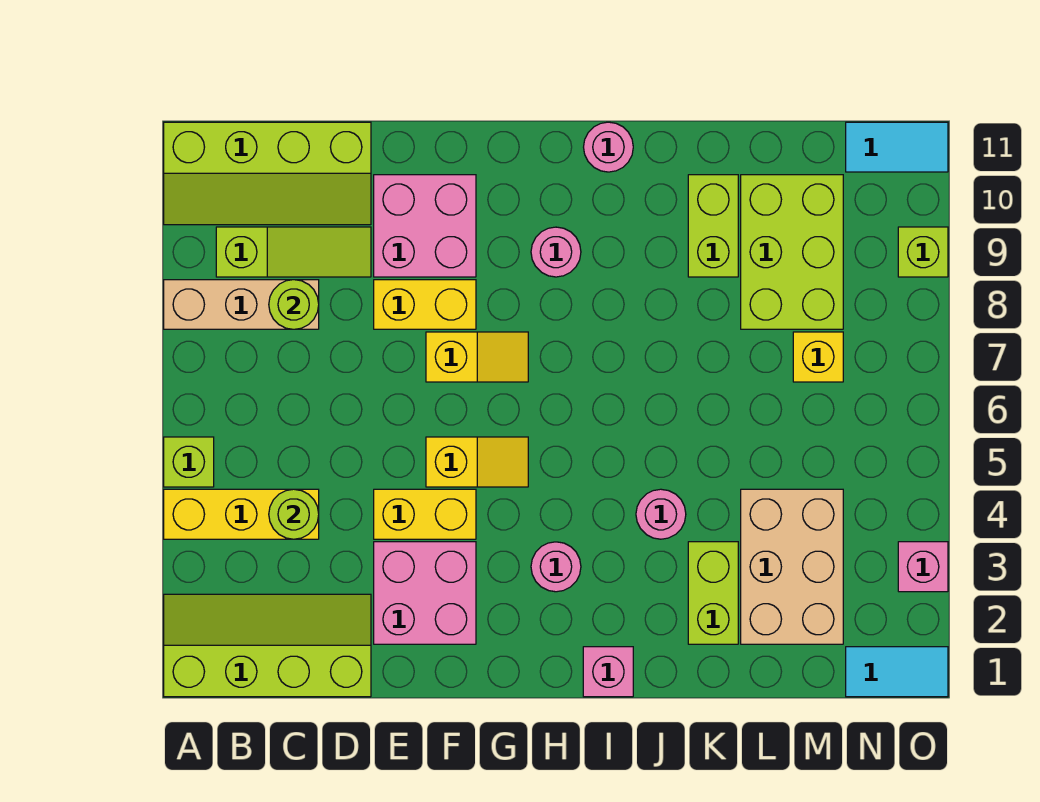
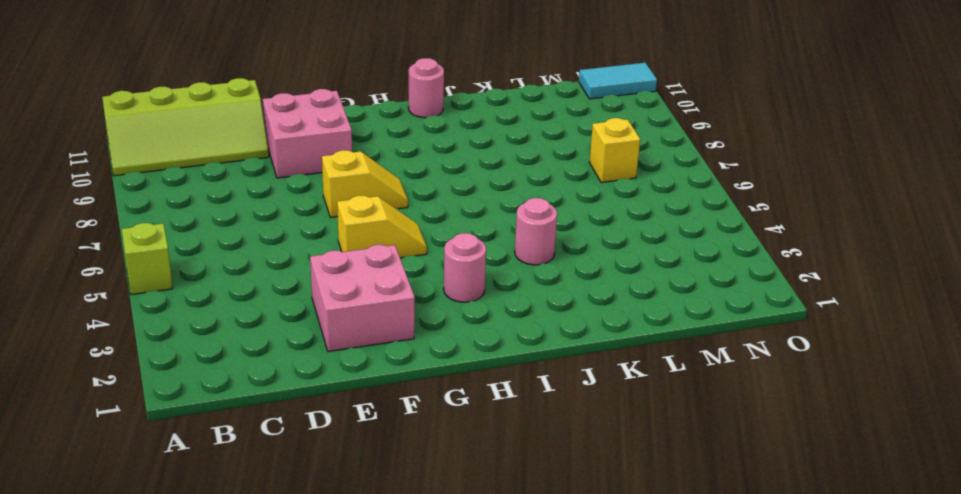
none -> lime 2x4 slope [164,594,371,697]
none -> yellow 1x3 brick [164,489,319,539]
none -> tan 1x3 brick [164,280,319,329]

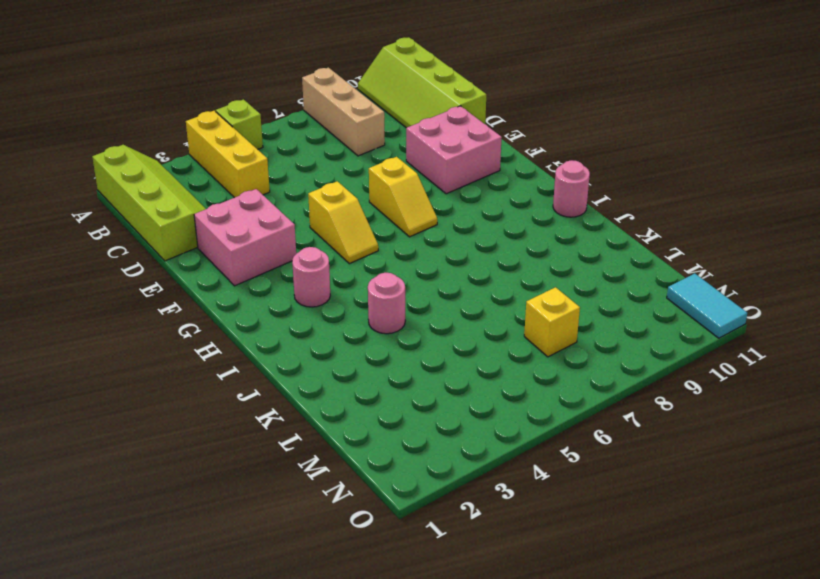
none -> lime 1x3 slope [216,227,371,277]
none -> yellow 1x2 brick [374,489,476,539]
none -> yellow 1x2 brick [374,280,476,329]

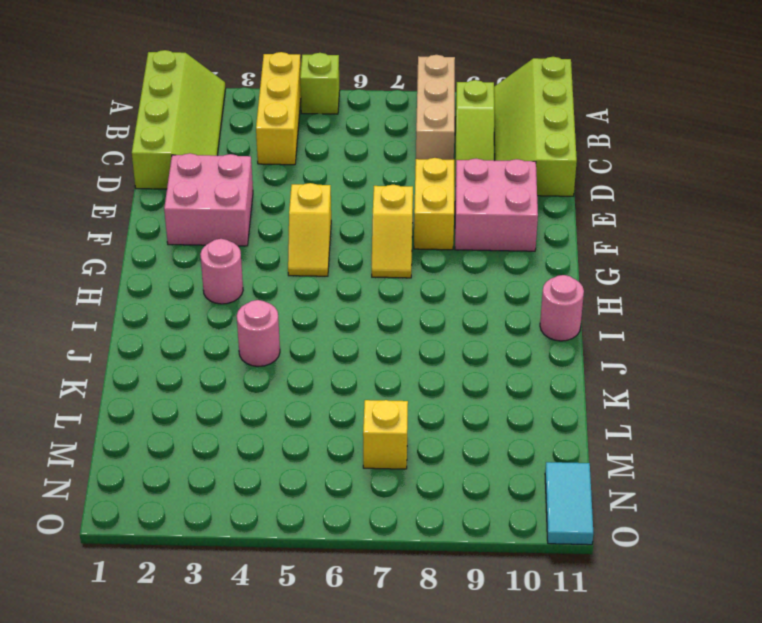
none -> yellow 1x2 brick [374,489,476,539]
none -> pink 1x1 round brick [531,227,581,277]
none -> pink 1x1 brick [583,647,633,697]

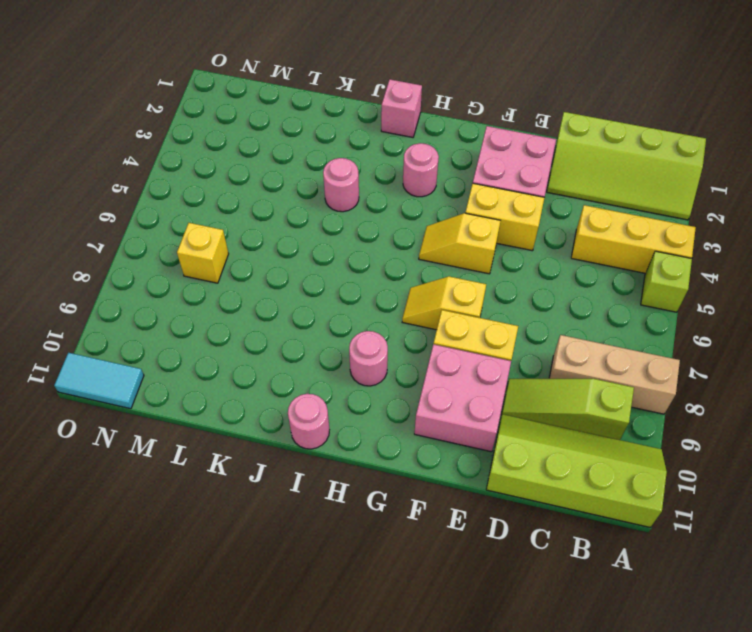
none -> lime 1x2 brick [688,542,738,644]
none -> lime 1x2 brick [688,175,738,277]
none -> tan 2x3 brick [741,489,843,644]

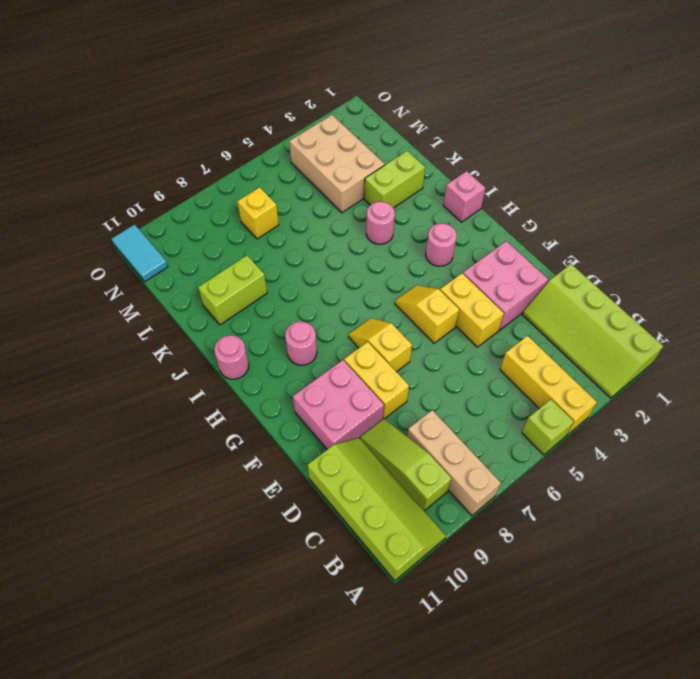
tan 2x3 brick [289,115,385,213] -> tan 2x3 brick turned to [741,489,843,644]
none -> lime 2x3 brick [741,175,843,329]
none -> cyan 1x2 tile [846,647,948,697]
none -> pink 1x1 brick [898,542,948,592]

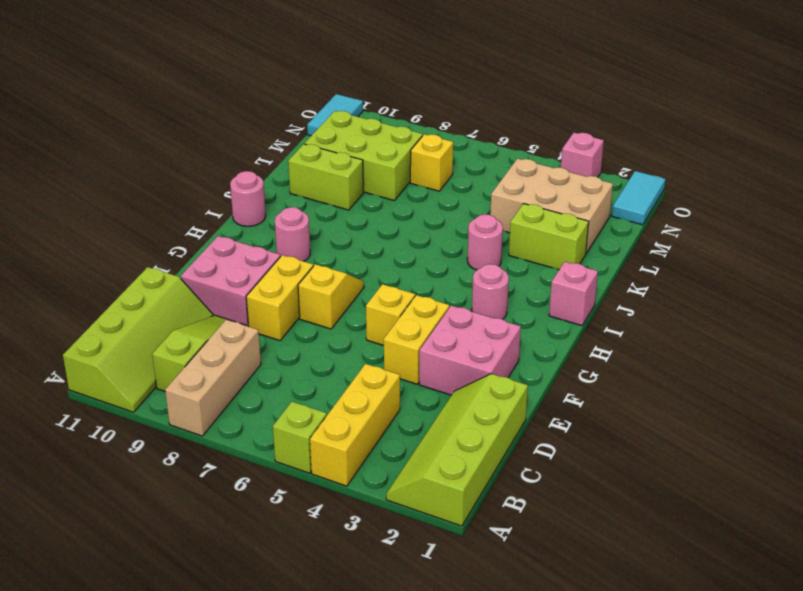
none -> lime 1x1 brick [898,227,948,277]
none -> lime 1x1 round brick [269,489,319,539]
none -> lime 1x1 round brick [269,280,319,329]

